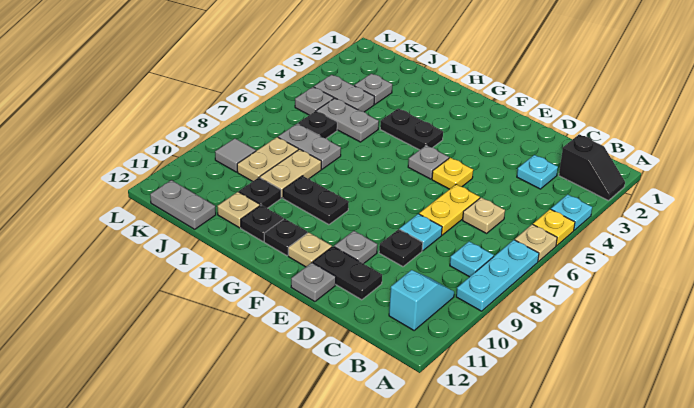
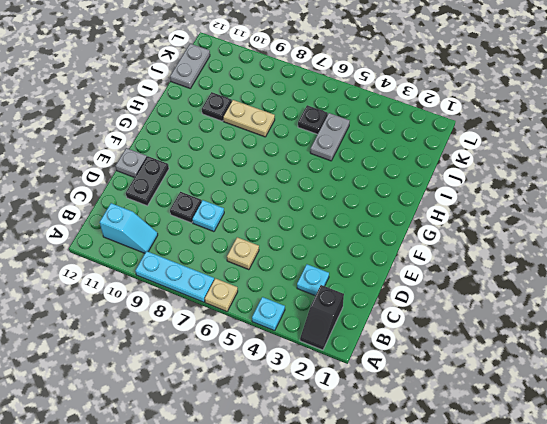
none -> yellow 1x1 plate [533,209,575,246]
none -> cyan 1x1 plate [450,242,494,277]
none -> yellow 1x2 plate [419,184,480,235]
none -> yellow 1x1 plate [432,158,473,189]

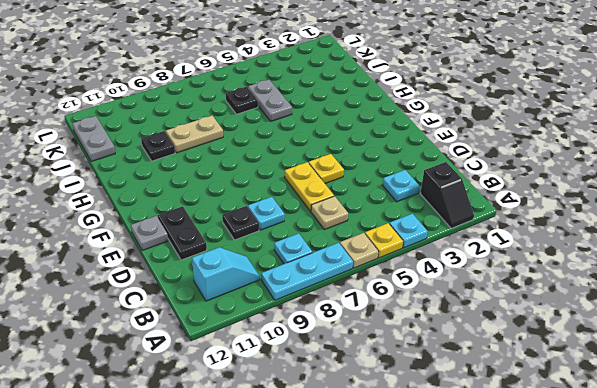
yellow 1x2 plate [285,162,334,211] -> yellow 1x2 plate turned to [419,184,480,235]
none -> grey 1x1 plate [334,231,377,264]
none -> grey 1x1 plate [408,145,449,179]
none -> tan 1x1 plate [288,232,332,267]
none -> black 1x2 plate [380,108,443,150]

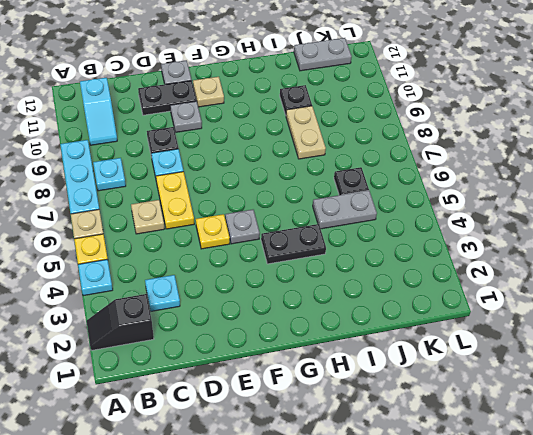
none -> black 1x2 plate [283,176,349,225]
none -> black 1x1 plate [264,219,307,256]
none -> black 1x1 plate [241,205,283,242]
none -> grey 1x2 plate [278,124,341,169]

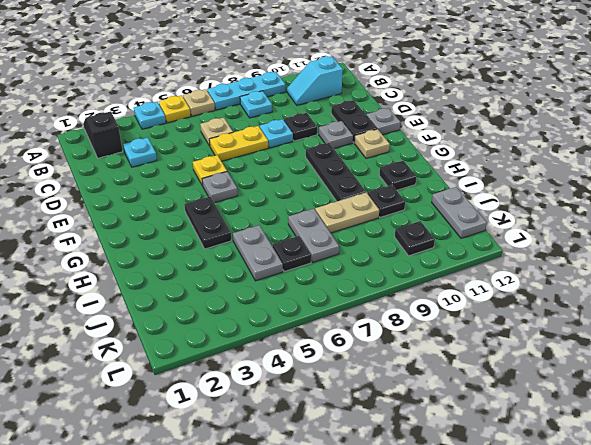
black 1x3 plate [306,143,366,201] -> black 1x2 plate [283,176,349,225]
black 1x1 plate [395,221,435,256] -> black 1x1 plate moved to [264,219,307,256]
none -> tan 1x1 plate [217,192,260,228]
none -> grey 1x1 plate [354,74,392,104]
none -> grey 1x2 plate [314,75,374,112]
none -> tan 1x2 plate [237,137,299,181]

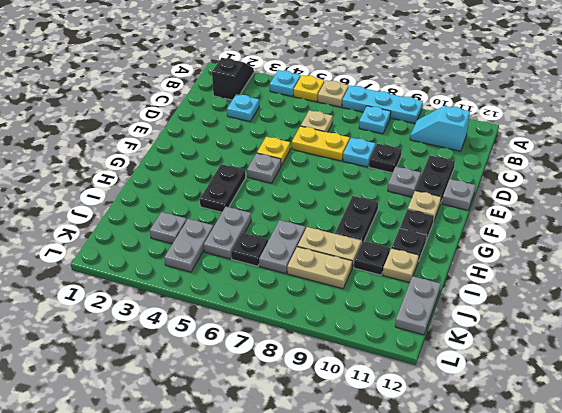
none -> grey 1x1 plate [295,87,334,115]
none -> grey 1x1 tile [215,138,256,172]

